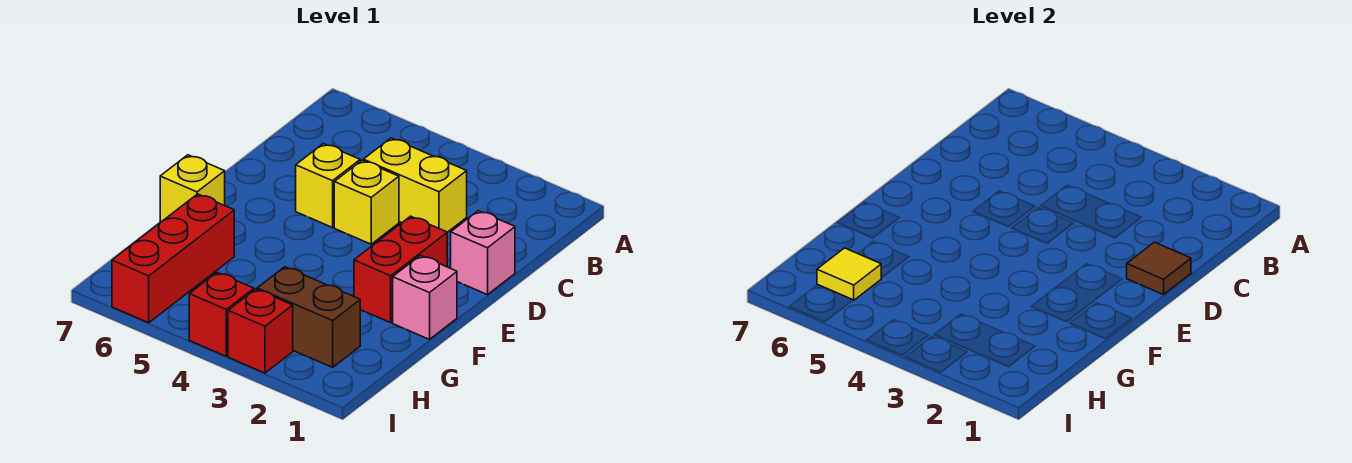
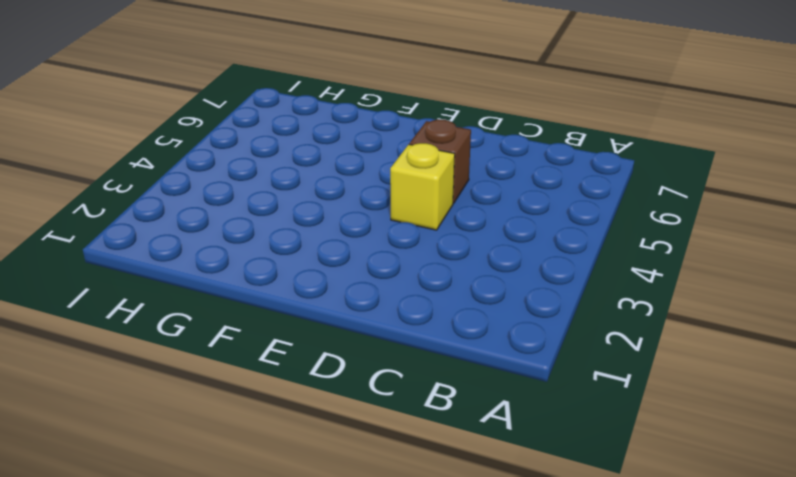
brown 1x1 brick [409,120,471,203] -> yellow 1x1 brick [296,144,360,228]
none -> yellow 1x2 brick [363,138,467,232]
none -> pink 1x1 brick [451,211,515,295]
none -> red 1x2 brick [354,216,447,323]

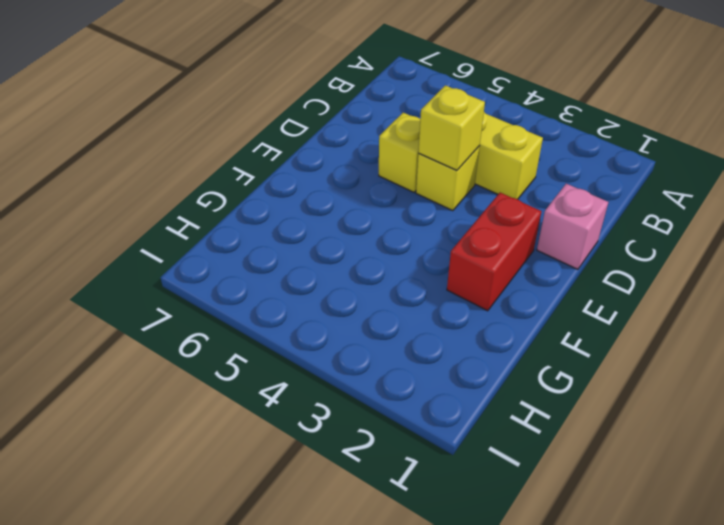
yellow 1x1 brick [418,85,485,171] -> yellow 1x1 brick moved to [160,155,225,223]
none -> pink 1x1 brick [393,255,457,339]
none -> red 1x3 brick [112,194,234,323]
none -> brown 1x2 brick [257,267,360,367]

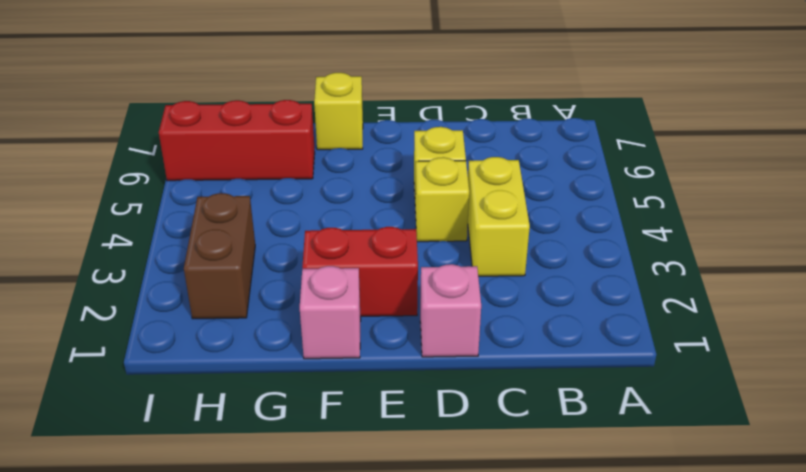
none -> red 1x1 brick [228,289,293,373]
none -> red 1x1 brick [189,272,254,356]
none -> brown 1x1 tile [1127,242,1191,295]

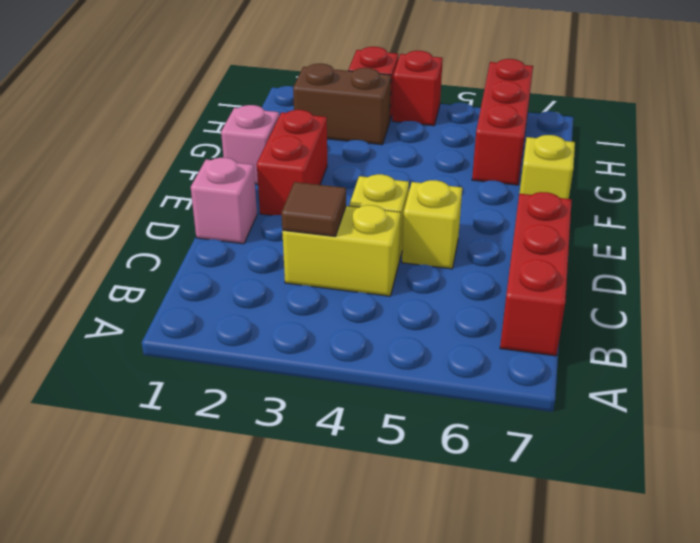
red 1x3 brick [500,192,572,356] -> none
brown 1x1 tile [282,182,346,236] -> brown 1x1 tile moved to [1127,242,1191,295]
none -> yellow 1x1 tile [817,248,881,300]

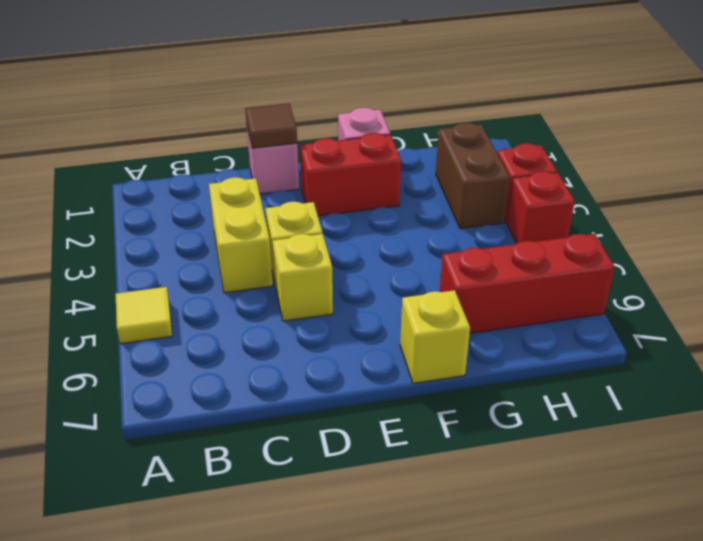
yellow 1x1 tile [116,287,172,344] -> yellow 1x1 tile moved to [817,248,881,300]

